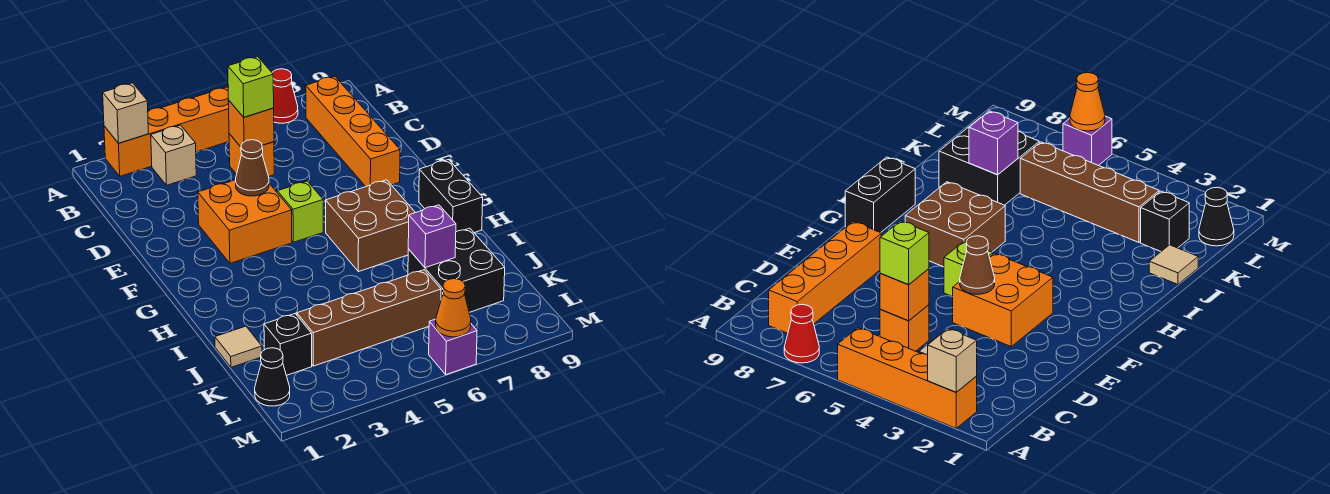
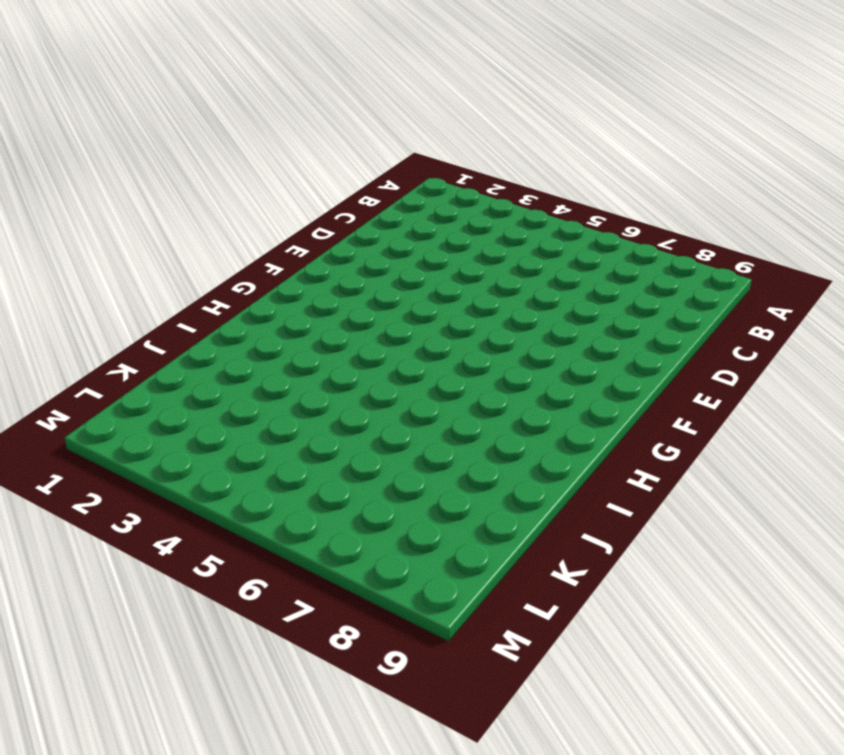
none -> orange 1x4 brick [104,87,229,176]
none -> red 1x1 cone [272,69,298,123]
none -> tan 1x1 brick [151,125,196,185]

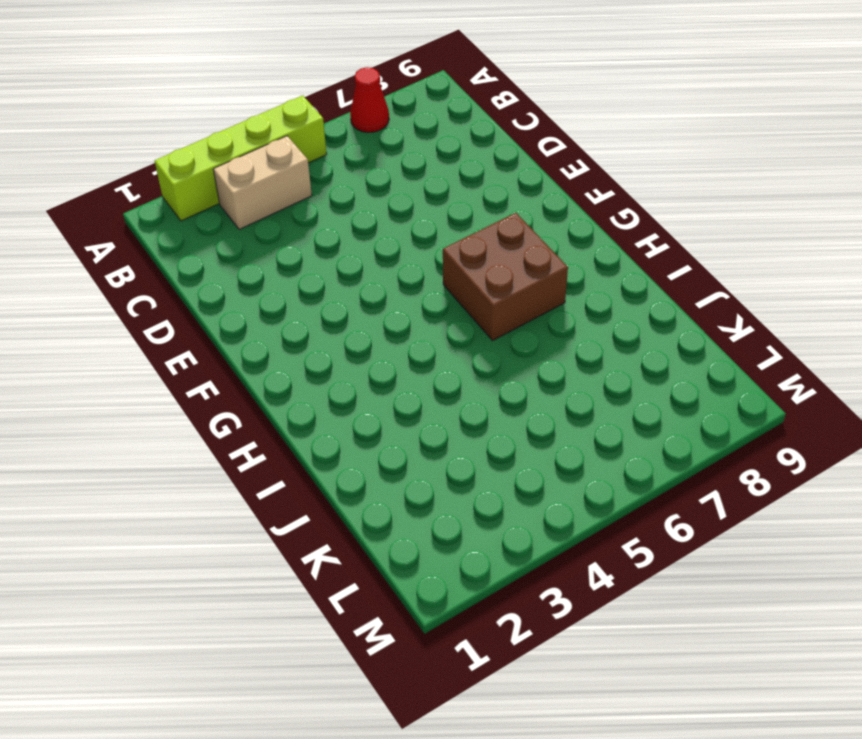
lime 1x4 brick [155,95,327,221] -> orange 1x4 brick [104,87,229,176]
tan 1x2 brick [213,136,312,229] -> tan 1x1 brick [151,125,196,185]
none -> orange 1x4 brick [306,76,400,186]
none -> orange 1x1 brick [229,134,274,177]
none -> orange 2x2 brick [198,180,292,263]

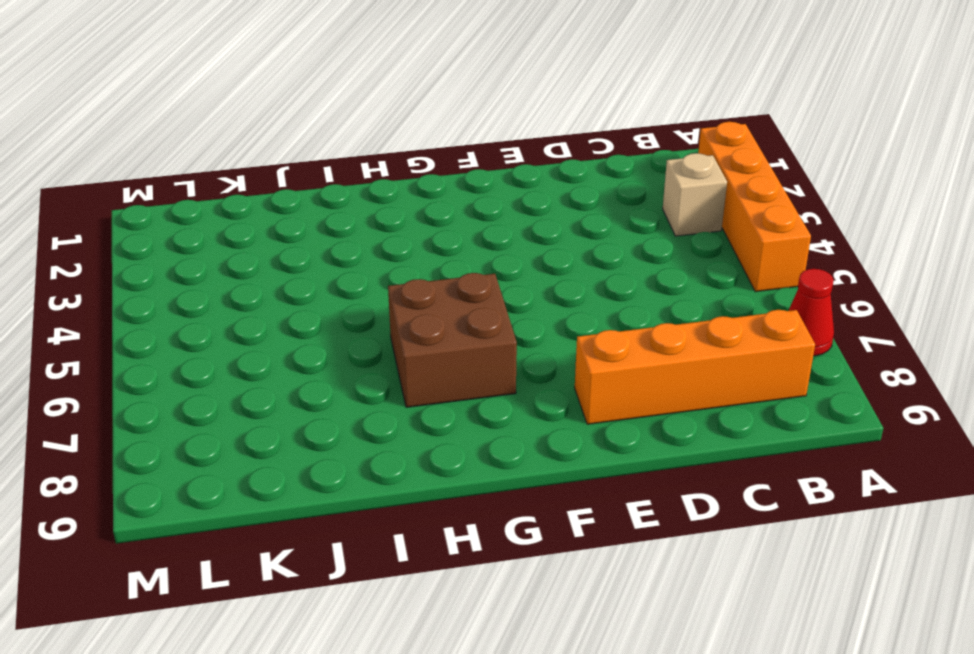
none -> orange 1x1 brick [229,134,274,177]
none -> orange 2x2 brick [198,180,292,263]
none -> lime 1x1 brick [277,181,323,242]

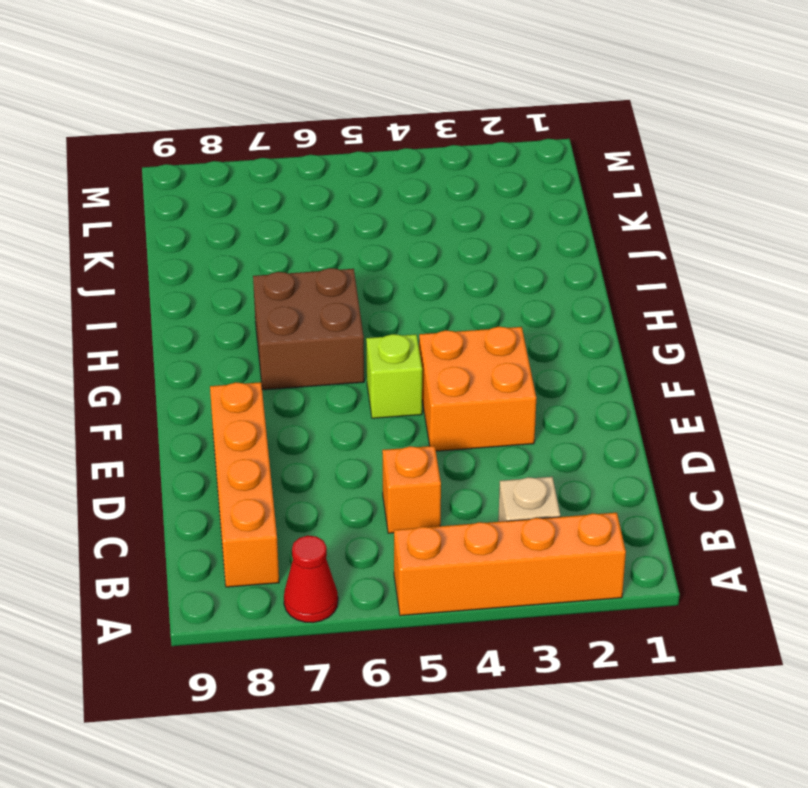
none -> black 1x2 brick [419,159,483,233]
none -> tan 1x1 tile [215,326,262,367]
none -> black 2x2 brick [408,228,505,312]

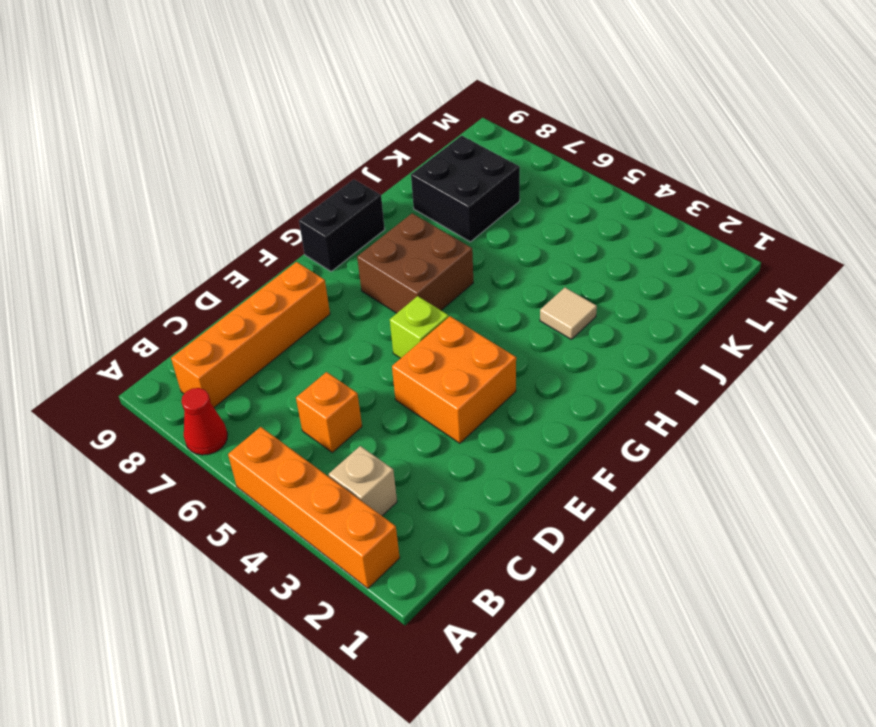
tan 1x1 tile [540,288,597,339] -> tan 1x1 tile moved to [215,326,262,367]
none -> black 1x1 brick [264,314,312,375]
none -> brown 1x4 brick [297,270,441,366]
none -> black 1x1 cone [255,348,290,406]

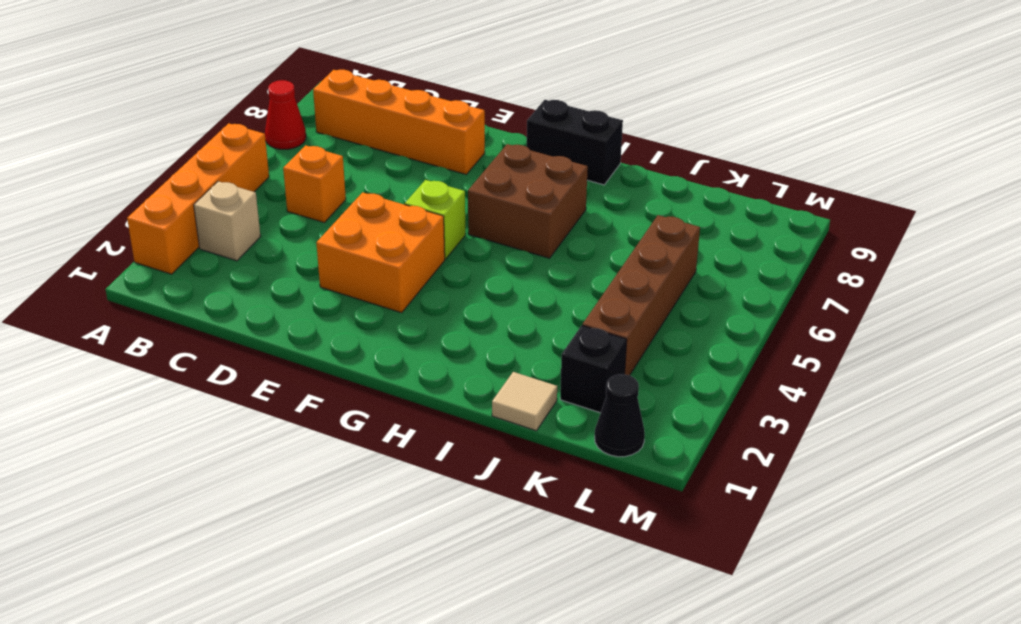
none -> black 2x2 brick [408,228,505,312]
none -> purple 1x1 brick [429,319,477,375]
none -> tan 1x1 brick [103,83,149,143]

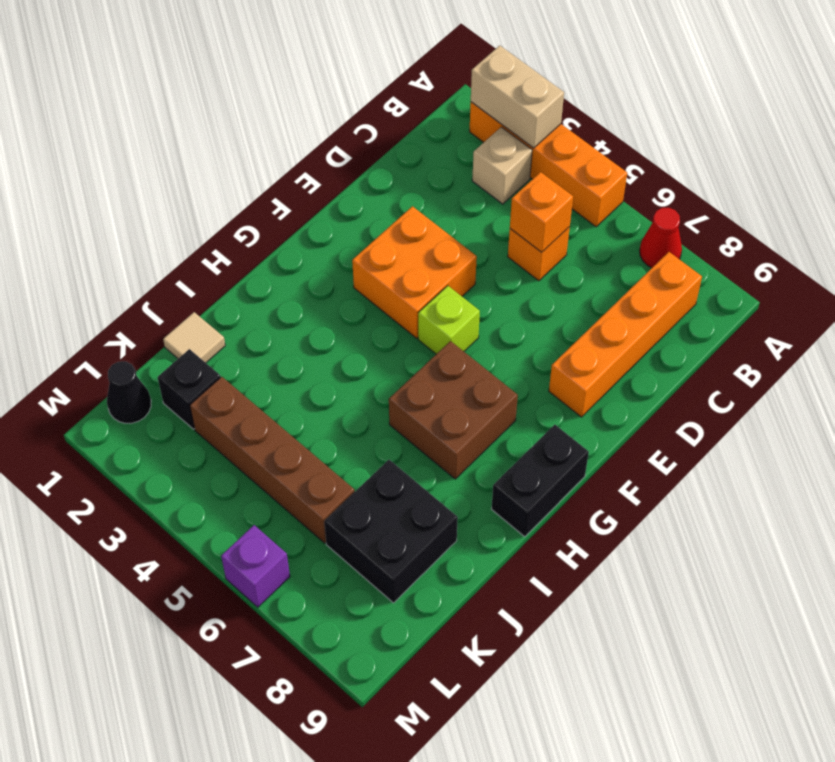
tan 1x2 brick [471,46,564,148] -> tan 1x1 brick [103,83,149,143]
none -> brown 1x1 cone [236,140,269,196]
none -> purple 1x1 brick [408,205,456,268]
none -> orange 1x1 cone [436,279,471,337]

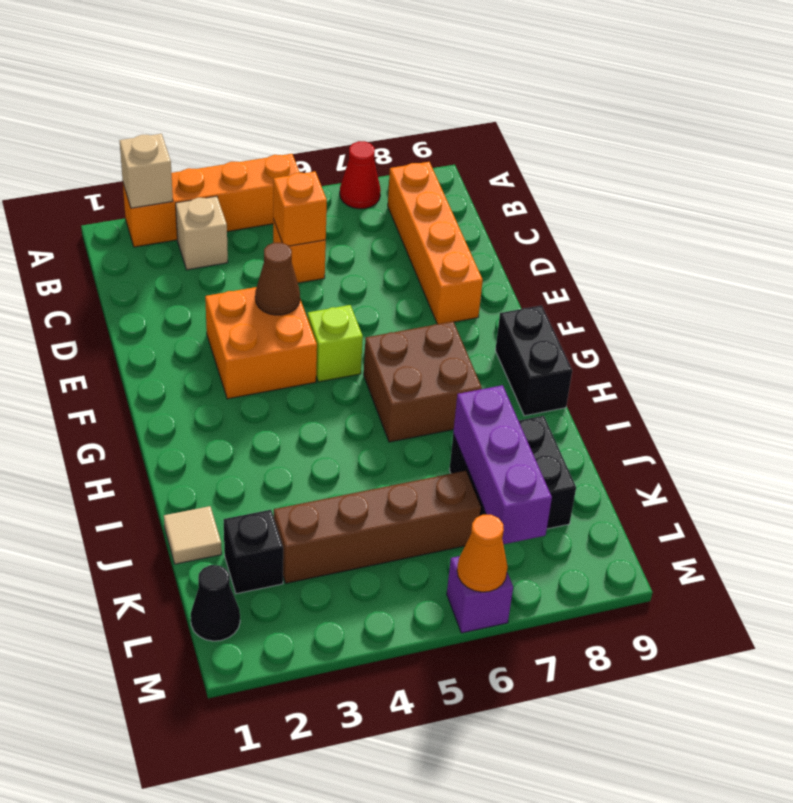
purple 1x3 brick [453,385,552,544] -> purple 1x1 brick [408,205,456,268]
none -> lime 1x1 brick [228,57,274,117]

